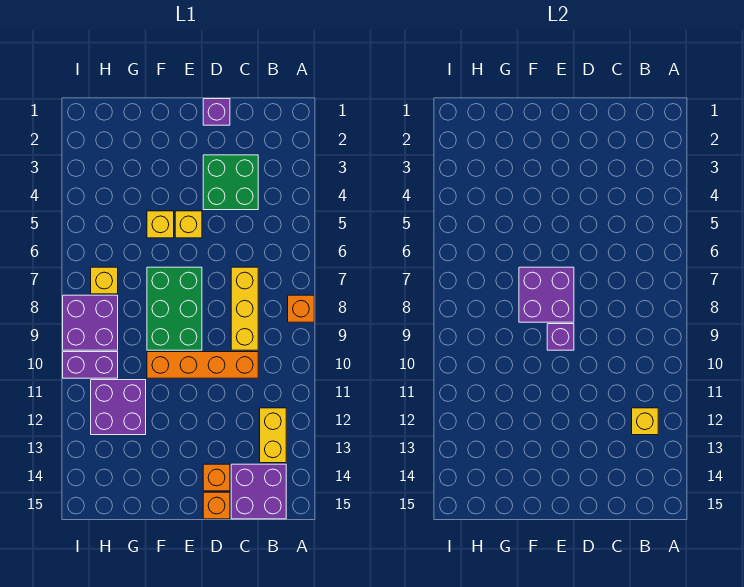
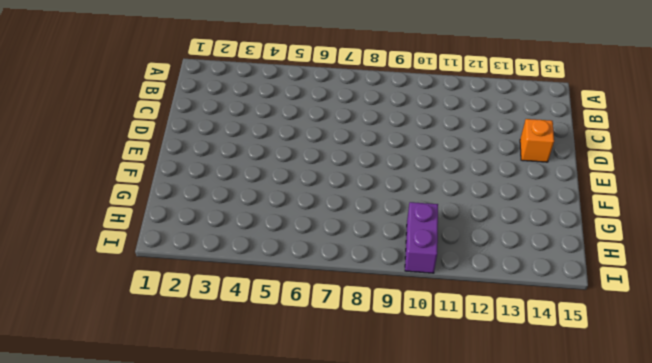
none -> orange 1x1 brick [288,295,314,322]
none -> yellow 1x2 brick [260,408,286,463]
none -> purple 2x2 brick [231,464,286,519]

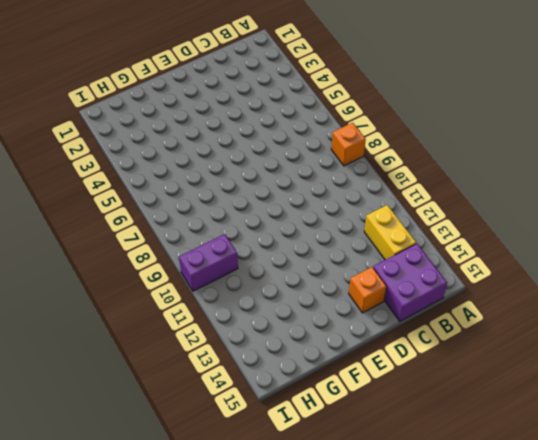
none -> green 2x2 brick [203,155,258,210]
none -> yellow 1x3 brick [231,267,258,350]
none -> orange 1x4 brick [147,352,258,378]

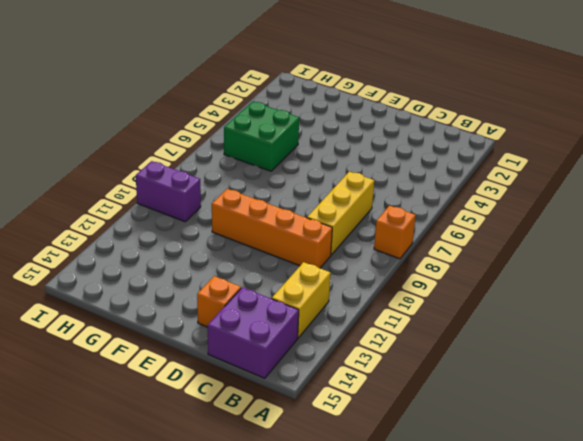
green 2x2 brick [224,102,299,171] -> green 2x2 brick moved to [203,155,258,210]
none -> purple 1x1 brick [203,99,230,125]
none -> orange 1x1 brick [203,492,230,519]
none -> yellow 1x1 brick [175,211,202,238]

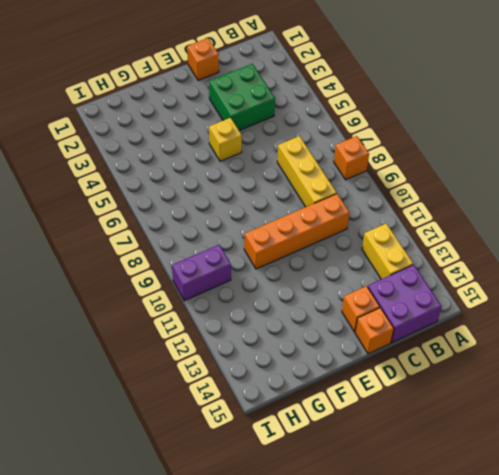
orange 1x1 brick [187,38,219,81] -> purple 1x1 brick [203,99,230,125]
none -> green 2x3 brick [147,267,202,350]
none -> yellow 1x1 brick [147,211,174,238]
none -> purple 2x2 brick [91,380,146,435]

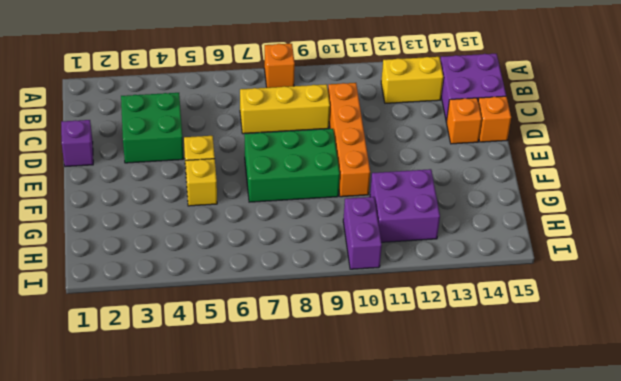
none -> yellow 1x1 brick [91,267,118,294]
none -> purple 2x2 brick [63,295,118,350]
none -> yellow 1x1 brick [632,408,658,435]

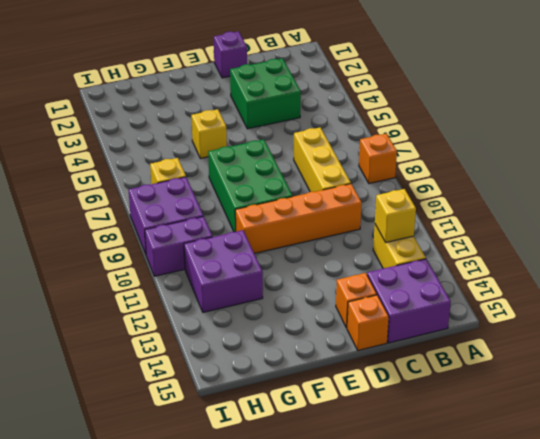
none -> yellow 1x1 brick [175,211,202,238]
none -> purple 2x2 brick [519,267,574,322]
none -> purple 1x1 brick [547,324,574,350]

